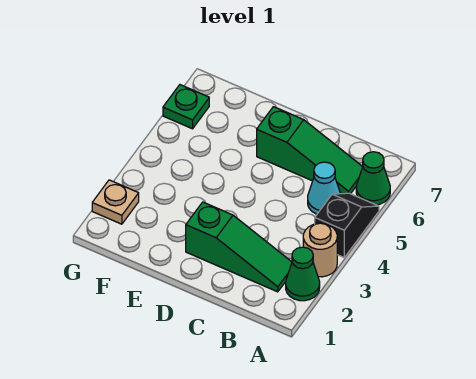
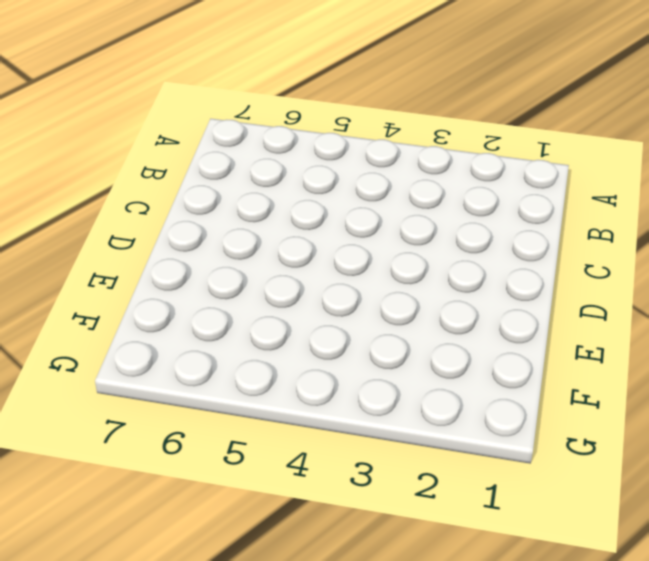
none -> green 1x1 cone [286,247,320,301]
none -> tan 1x1 round brick [303,223,337,277]

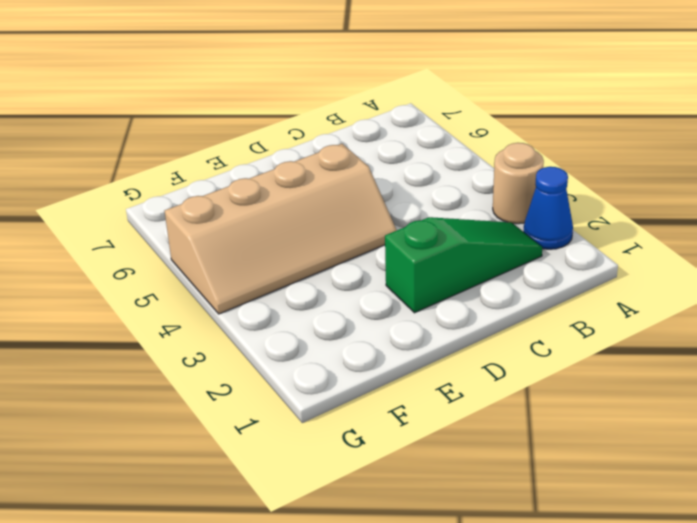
blue 1x1 cone [523,167,573,249] -> green 1x1 cone [286,247,320,301]
tan 2x4 slope [165,144,397,314] -> none
none -> black 1x2 slope [315,193,379,257]
none -> green 1x1 cone [356,152,390,205]

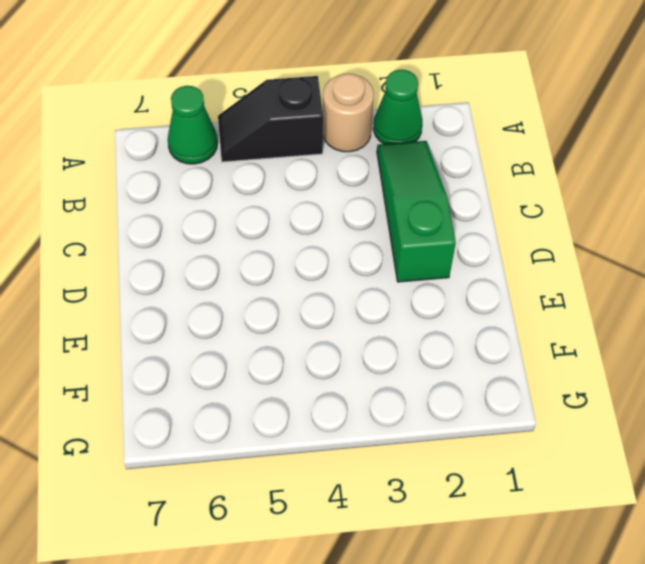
none -> cyan 1x1 cone [308,162,340,214]
none -> green 1x3 slope [257,107,363,194]

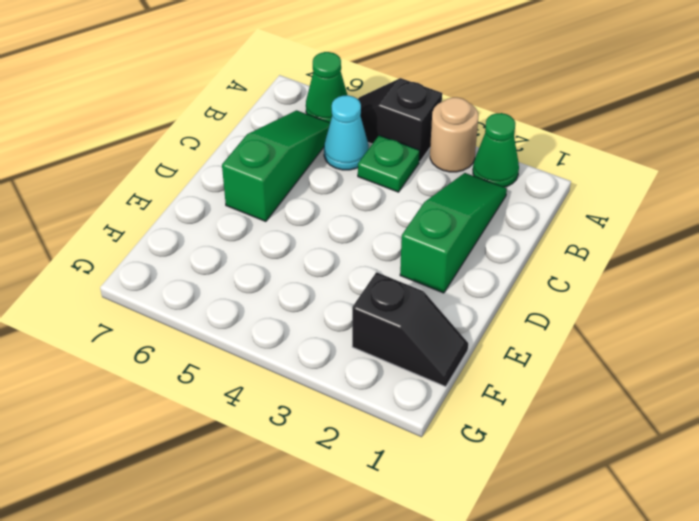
green 1x1 plate [358,135,420,192] -> green 1x1 plate moved to [163,85,209,129]
black 1x2 slope [352,272,468,387] -> none
none -> tan 1x1 plate [92,180,139,224]

